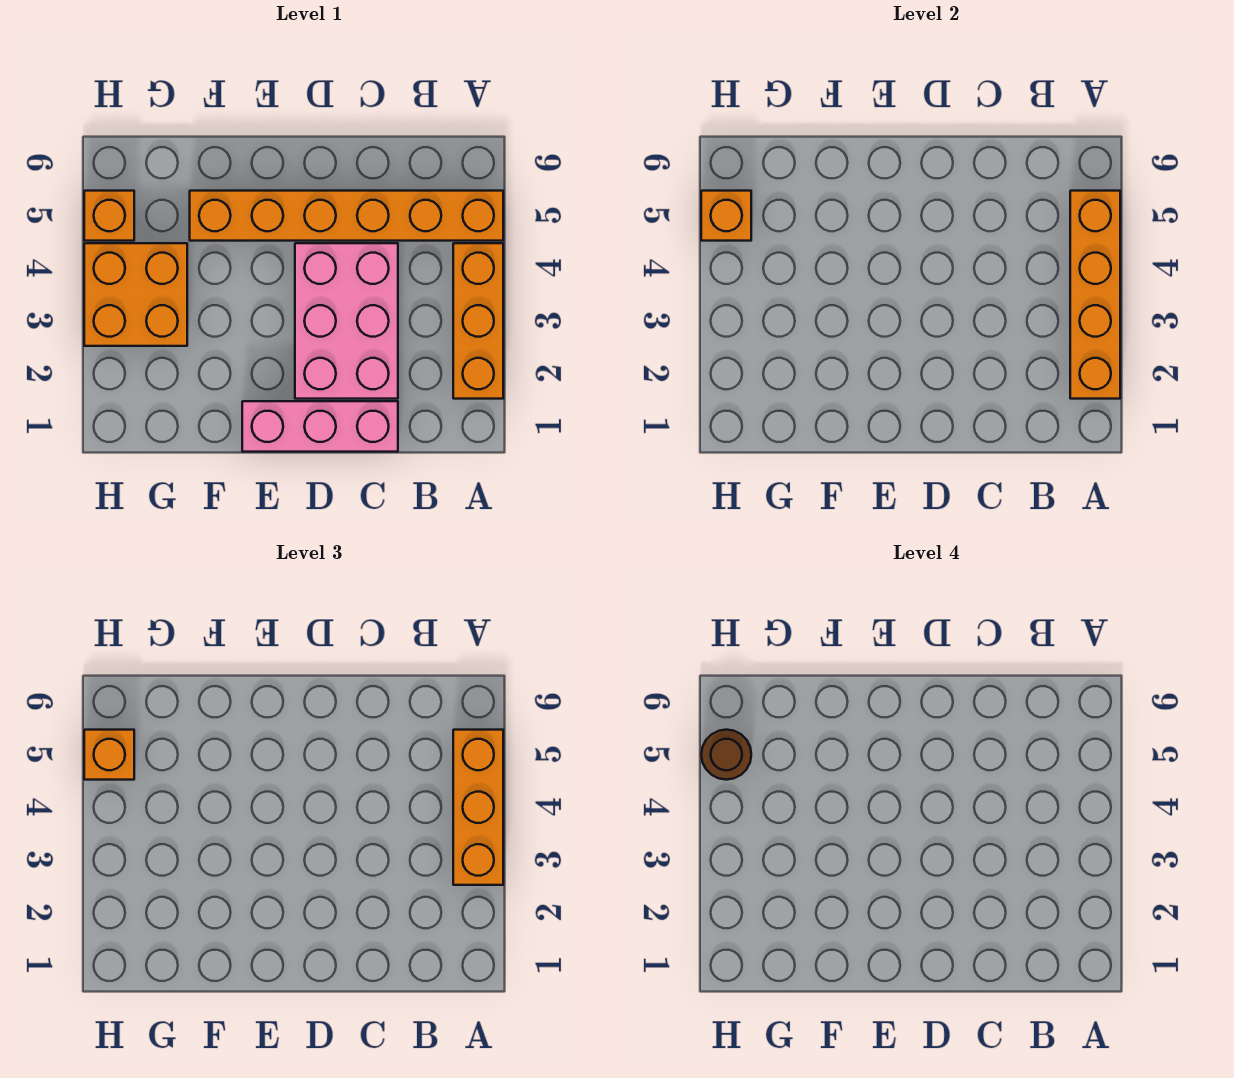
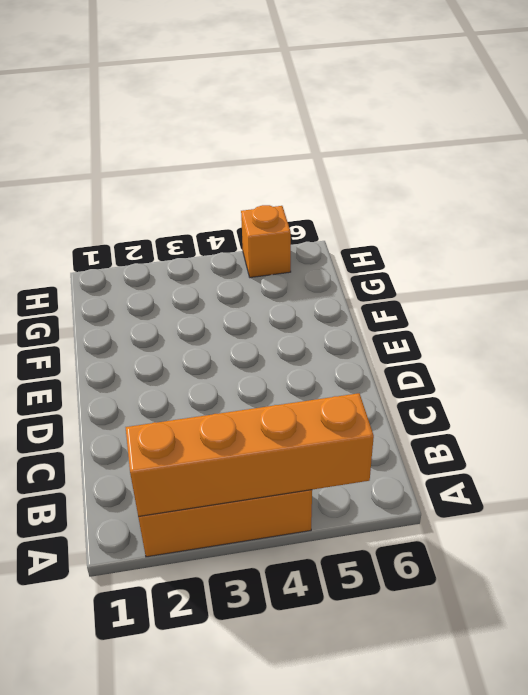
none -> orange 1x6 brick [190,191,503,241]
none -> pink 1x3 brick [242,401,398,452]

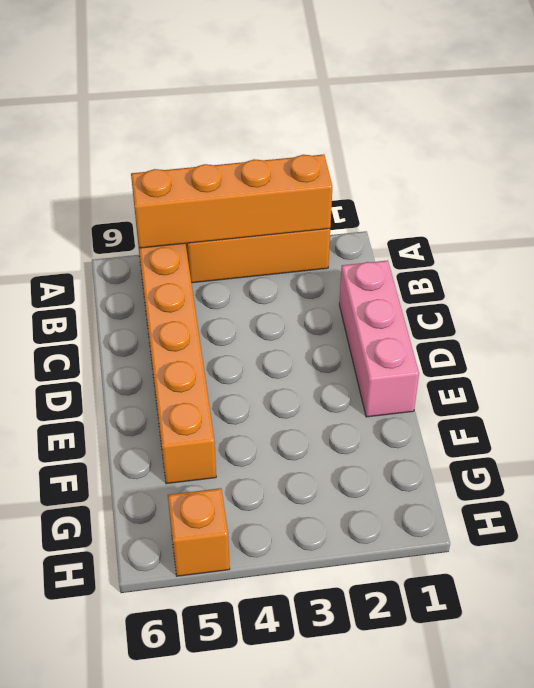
none -> pink 2x3 brick [295,243,398,399]
none -> orange 2x2 brick [84,243,187,346]

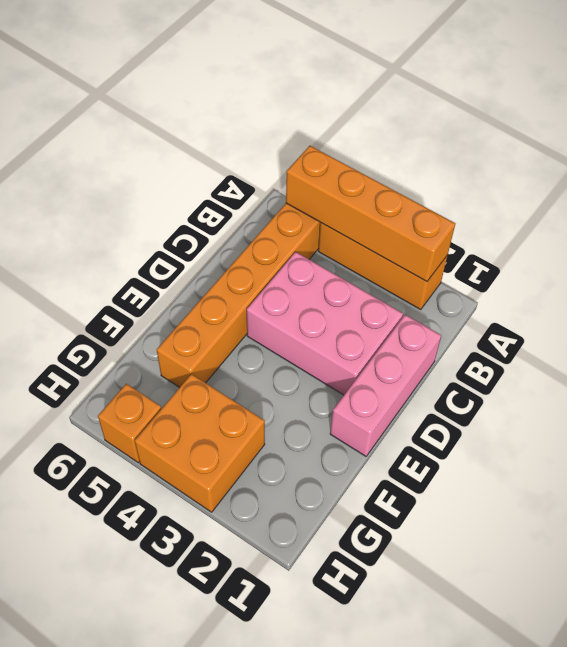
none -> orange 1x1 brick [701,191,751,241]
none -> orange 1x3 brick [453,730,503,885]

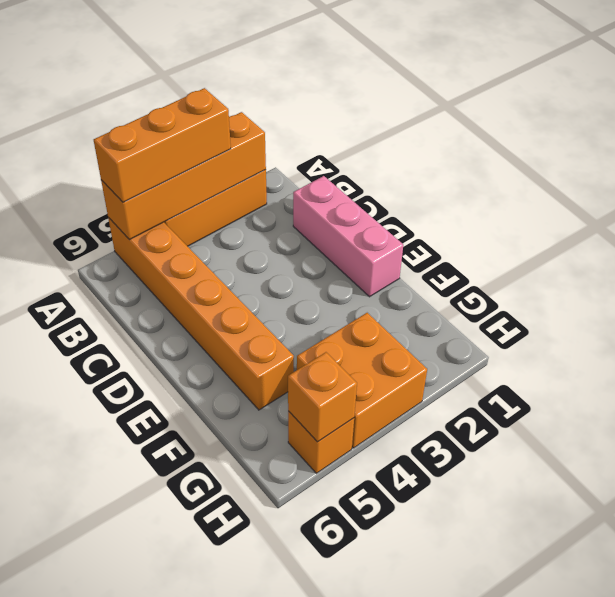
none -> pink 2x3 brick [295,243,398,399]
none -> orange 1x1 brick [84,730,134,780]

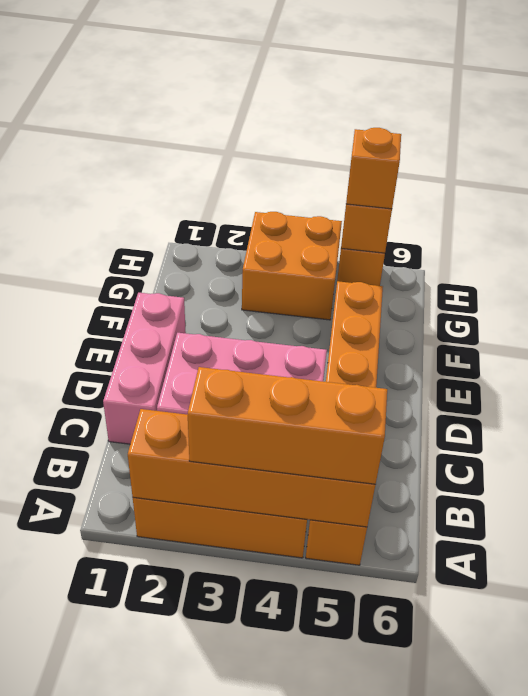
none -> brown 1x1 round brick [701,730,751,780]

